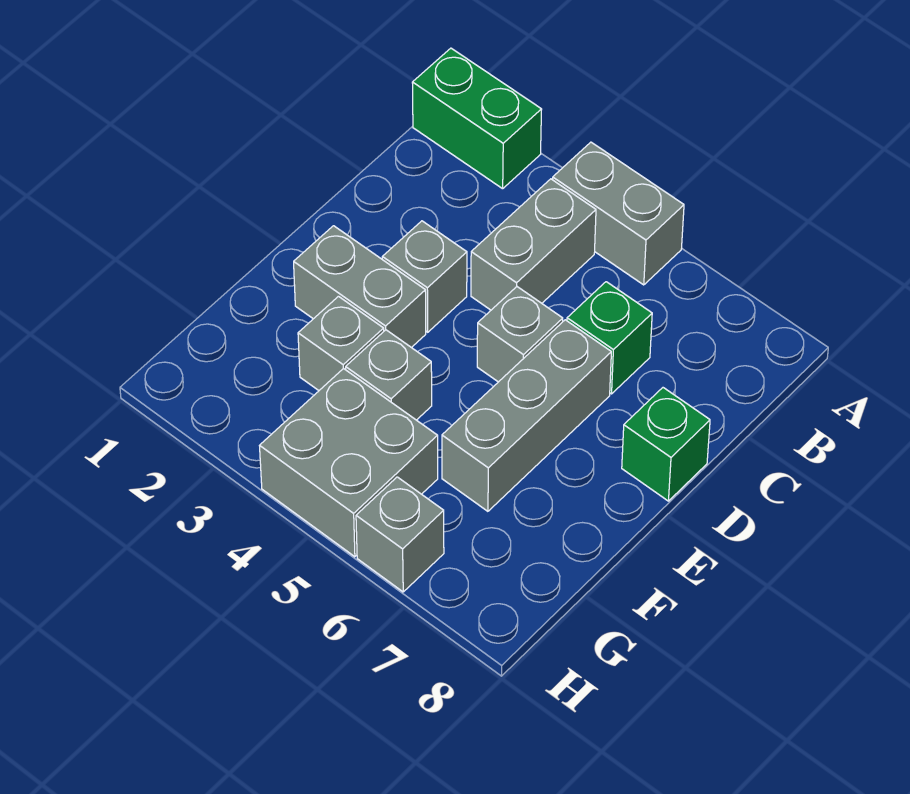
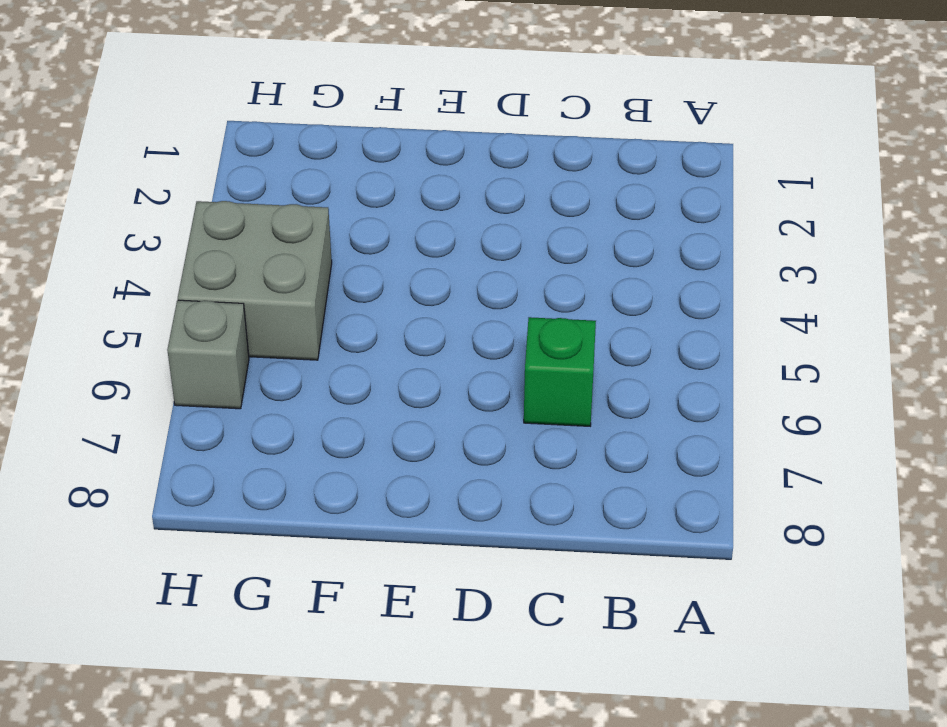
none -> green 1x2 brick [412,48,542,189]
none -> grey 1x2 brick [553,142,684,285]
none -> grey 1x2 brick [471,179,596,310]

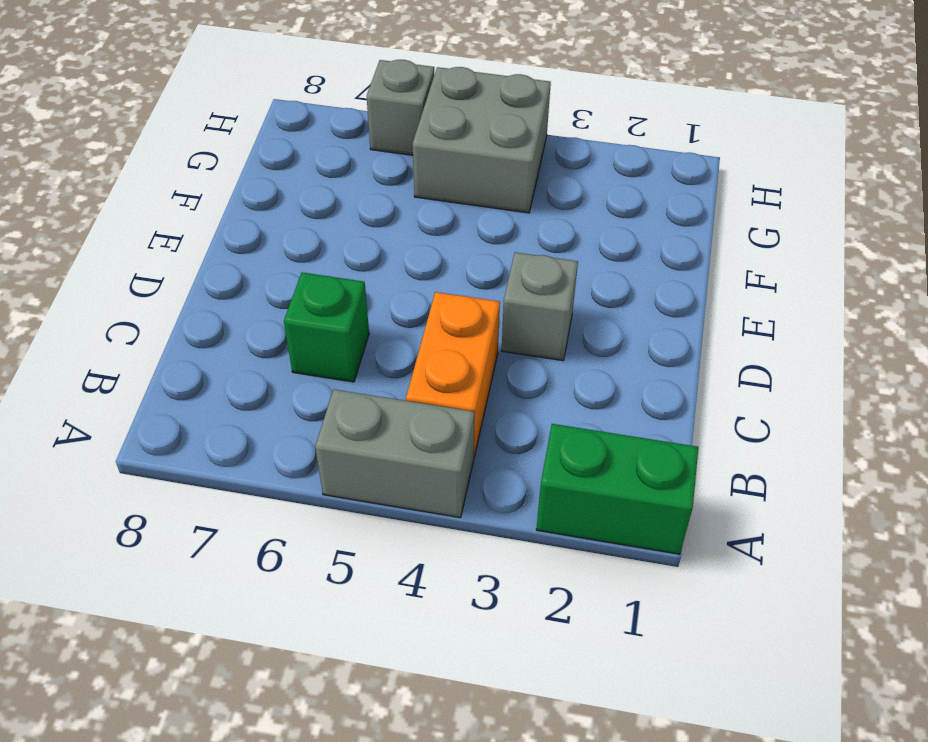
orange 1x2 brick [406,292,500,457] -> grey 1x2 brick [471,179,596,310]
none -> grey 1x1 brick [477,287,563,382]
none -> grey 1x3 brick [442,320,611,511]
none -> green 1x1 brick [622,388,710,501]

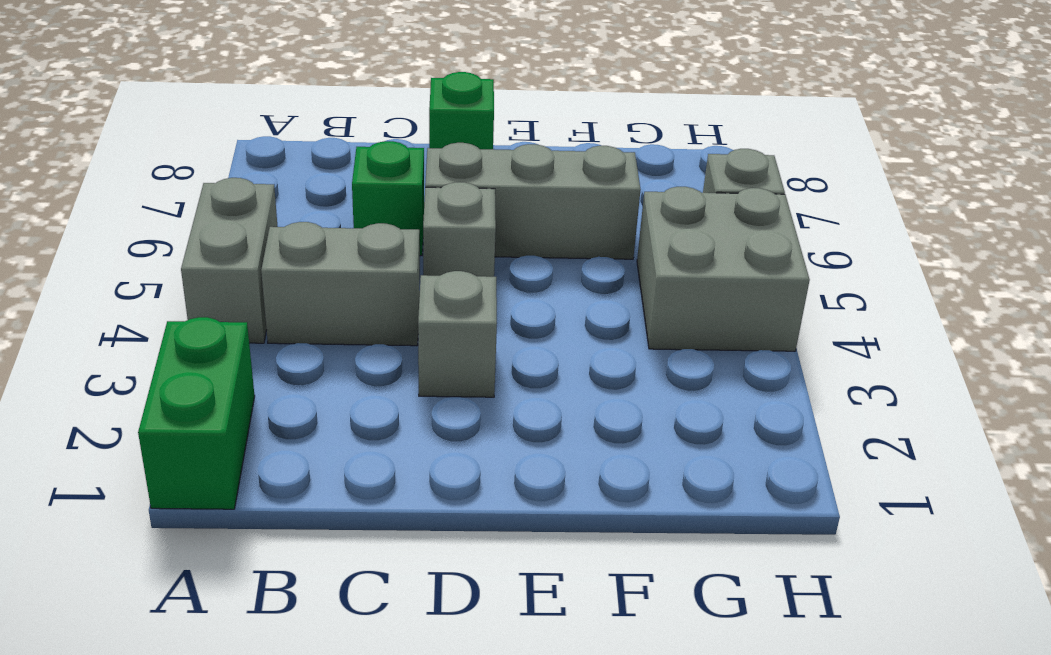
none -> grey 1x2 brick [294,226,426,348]
none -> grey 1x1 brick [298,296,384,390]
none -> grey 1x1 brick [346,330,432,420]

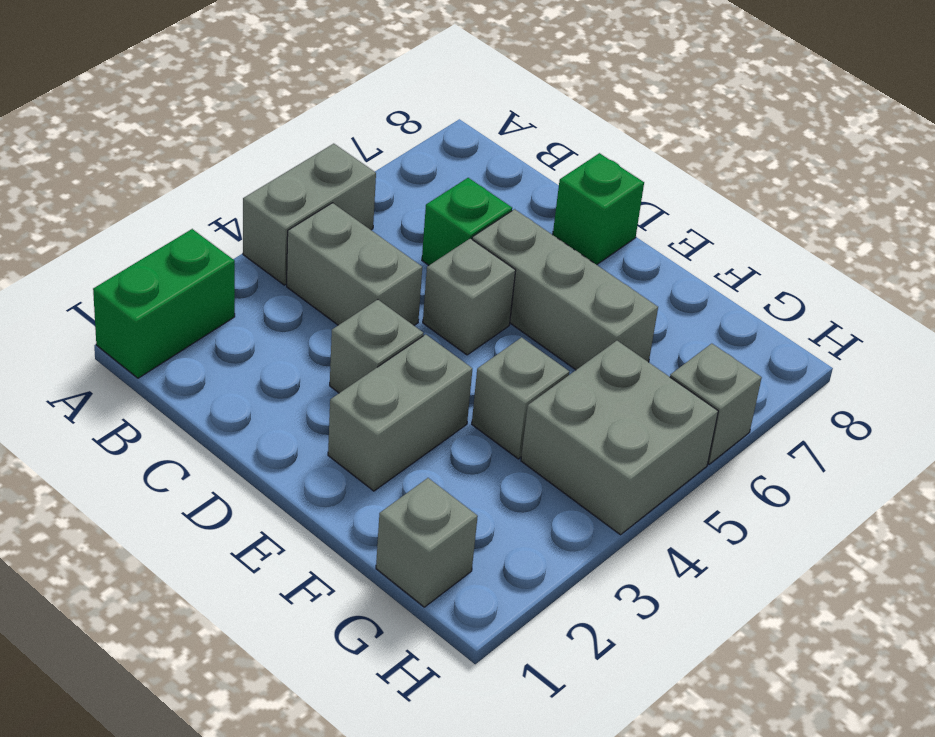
grey 1x1 brick [376,478,478,607] -> grey 1x1 brick moved to [298,296,384,390]

